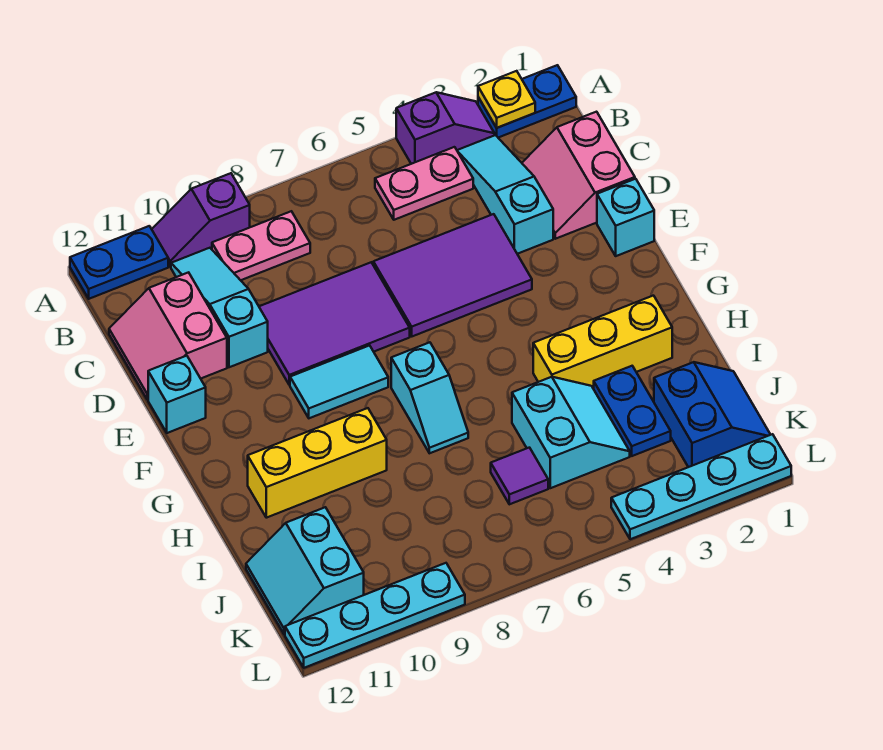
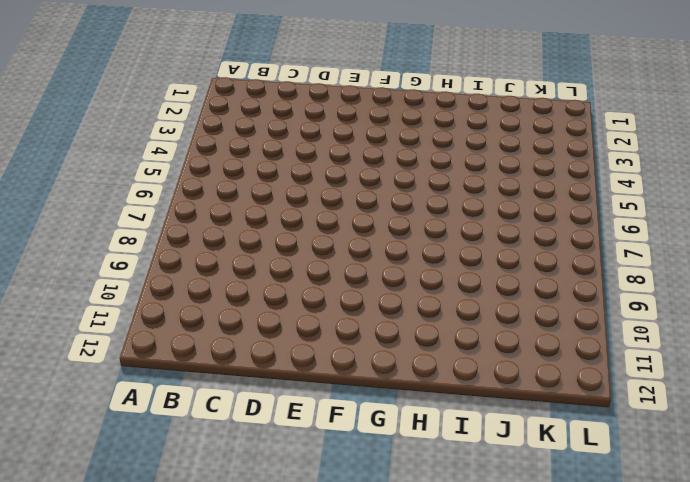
none -> blue 1x2 plate [478,65,576,138]
none -> purple 1x2 slope [396,92,495,164]
none -> purple 1x2 slope [152,173,250,267]

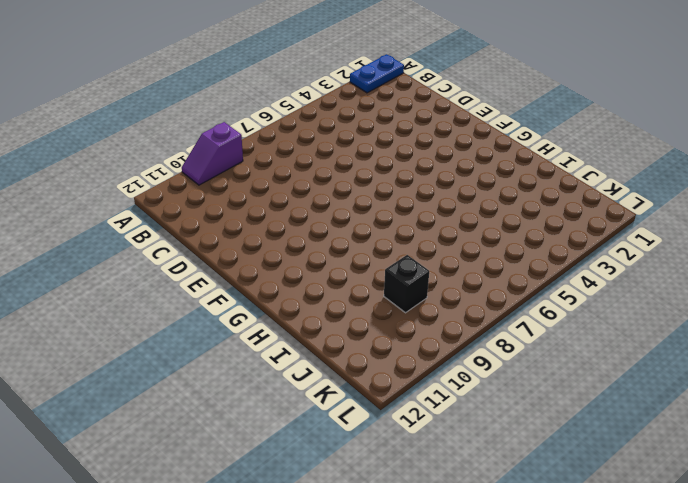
black 1x1 brick [384,255,429,313] -> none
none -> purple 1x2 slope [396,92,495,164]
none -> blue 1x2 plate [70,226,168,299]
none -> cyan 1x3 slope [457,135,553,254]

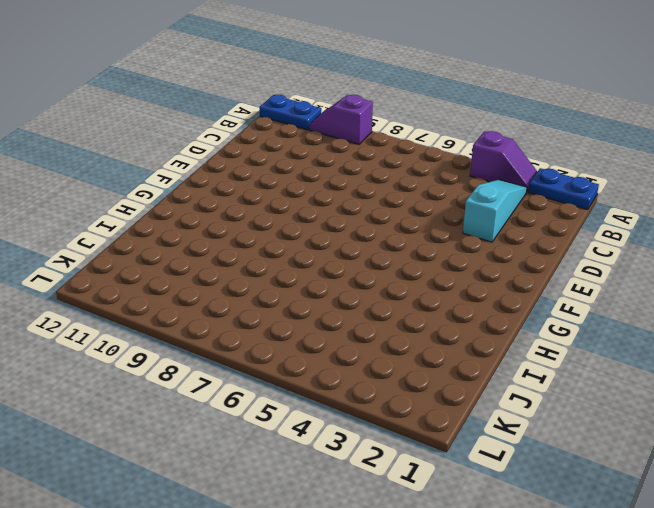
none -> pink 1x2 plate [375,147,473,220]
none -> pink 1x2 plate [212,211,310,280]
none -> cyan 1x3 slope [171,248,268,367]

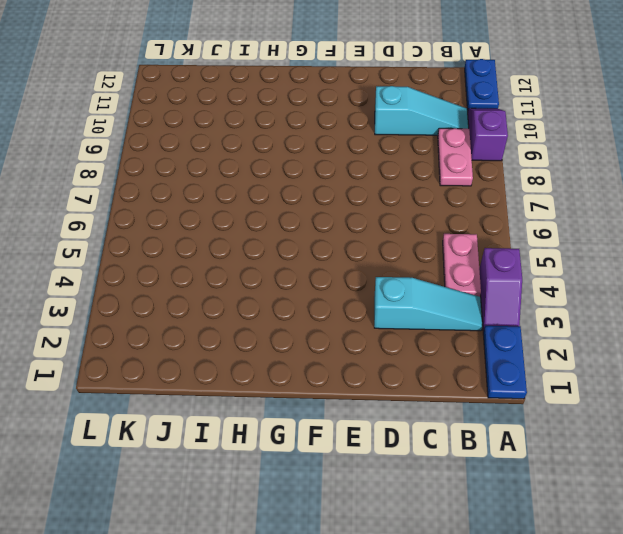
none -> pink 2x2 slope [522,112,635,239]
none -> pink 2x2 slope [109,272,227,400]
none -> purple 2x3 tile [373,214,532,336]

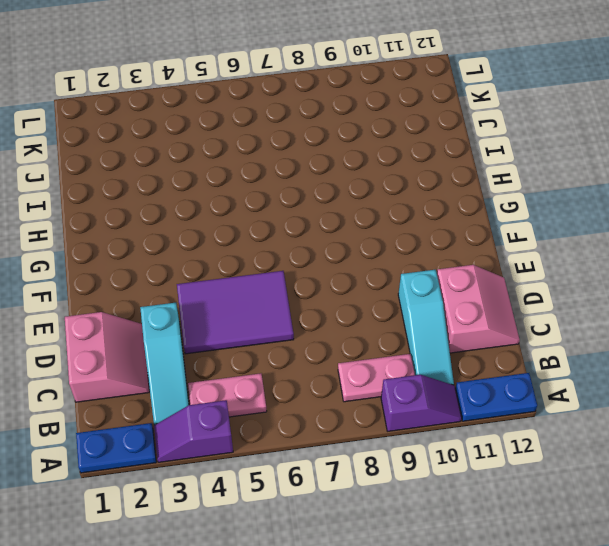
none -> purple 2x3 tile [259,262,410,385]
none -> cyan 1x1 brick [597,179,654,256]
none -> cyan 1x1 brick [148,356,206,433]

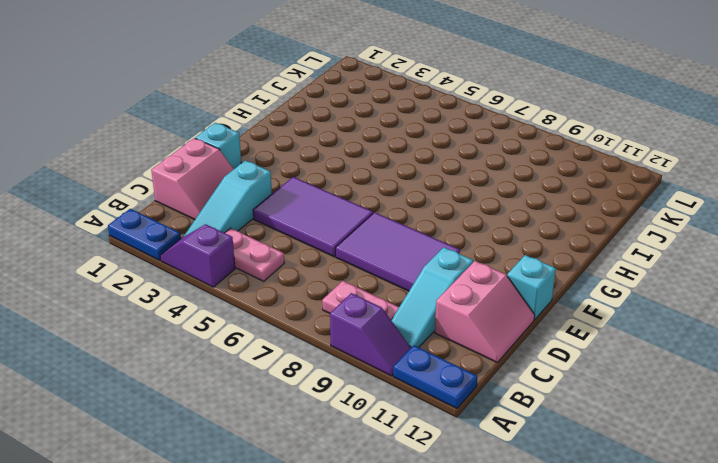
none -> cyan 1x2 tile [290,345,388,418]
none -> cyan 1x2 slope [391,342,468,453]
none -> yellow 1x3 brick [533,296,672,389]

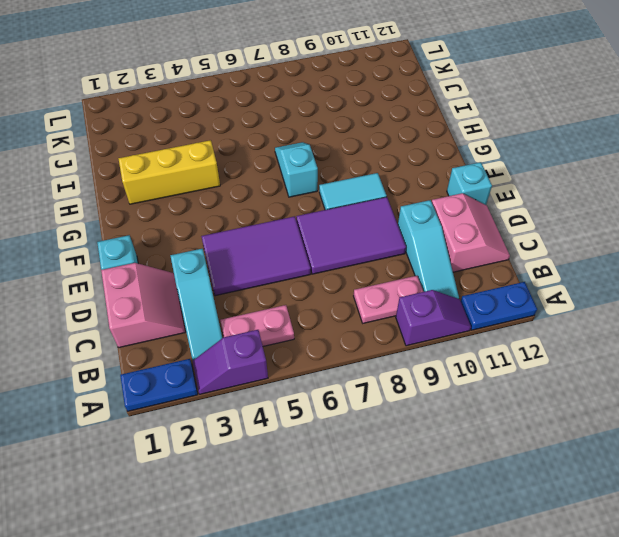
none -> yellow 1x3 brick [248,408,387,518]
none -> blue 1x2 plate [594,366,671,456]
none -> cyan 2x2 slope [512,377,630,488]

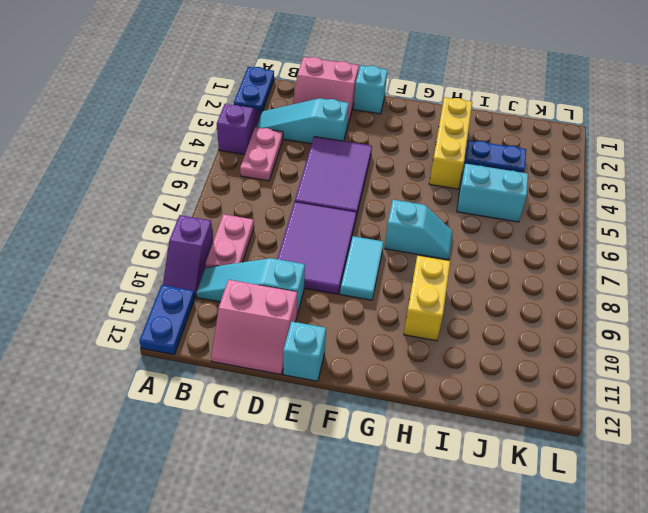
yellow 1x2 brick [404,256,450,341] -> yellow 1x3 brick [248,408,387,518]
none -> blue 2x2 slope [654,362,770,467]
none -> purple 1x1 tile [491,448,548,504]
none -> cyan 2x2 slope [246,507,364,634]

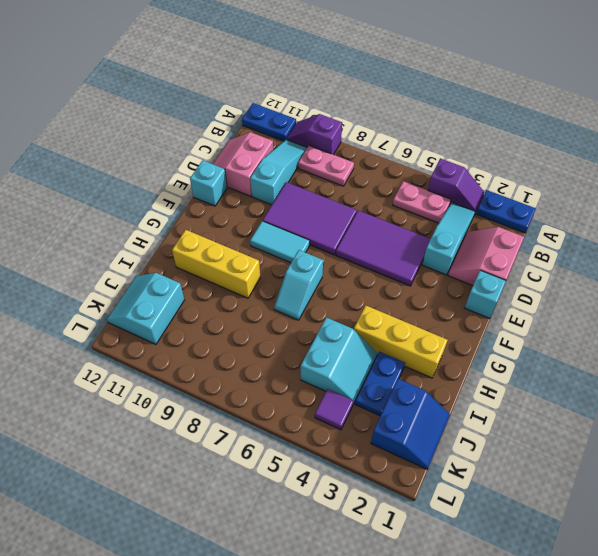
purple 1x1 tile [315,389,354,430] -> purple 1x1 tile moved to [491,448,548,504]
none -> cyan 1x4 plate [611,434,791,539]
none -> cyan 1x4 plate [285,563,465,668]
none -> yellow 1x1 plate [478,71,535,128]

